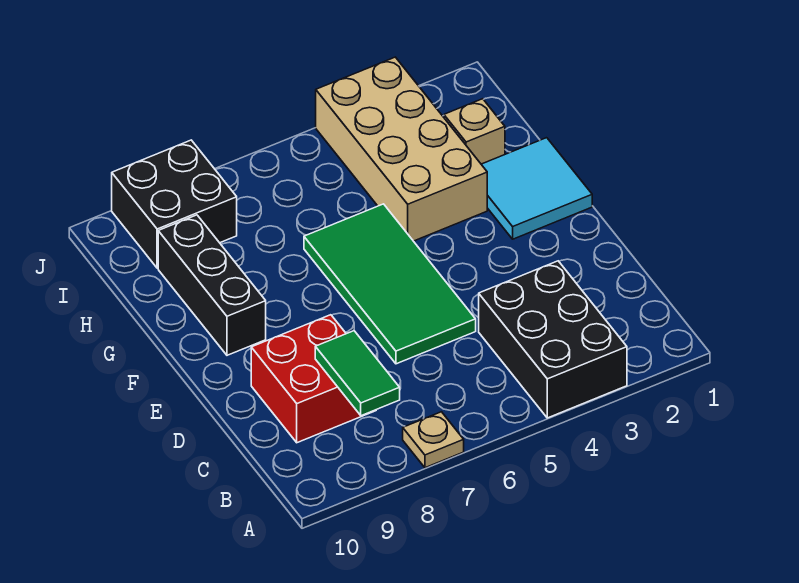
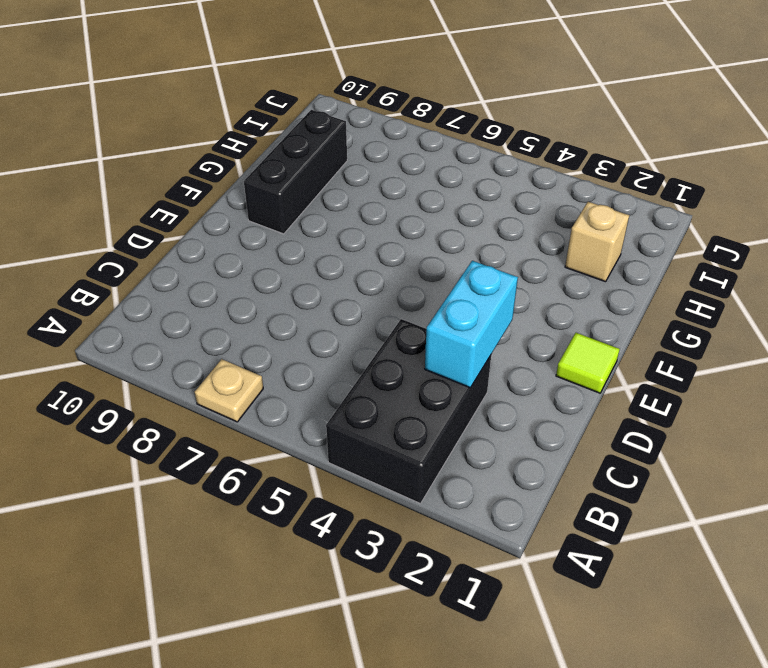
cyan 1x2 brick [425,261,518,388] -> none
lime 1x1 tile [556,333,620,393] -> none
none -> red 2x2 brick [251,315,376,443]
none -> green 2x4 tile [304,204,476,364]

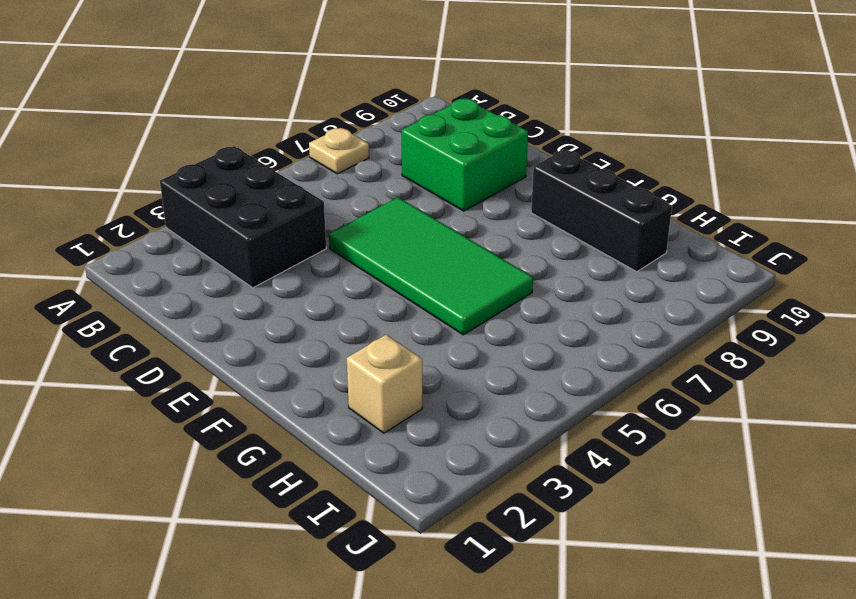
green 2x2 brick [402,99,528,211] -> red 2x2 brick [251,315,376,443]
none -> cyan 2x2 tile [481,138,592,239]
none -> tan 2x4 brick [316,57,487,241]

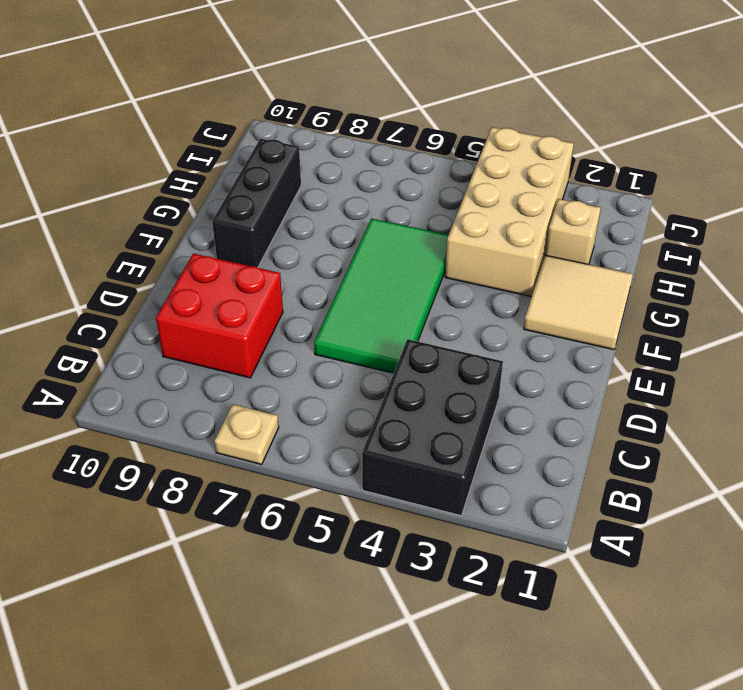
tan 2x2 tile [524,255,633,350] -> cyan 2x2 tile [481,138,592,239]
none -> black 2x2 brick [112,140,237,268]
none -> green 1x2 tile [315,331,400,416]

